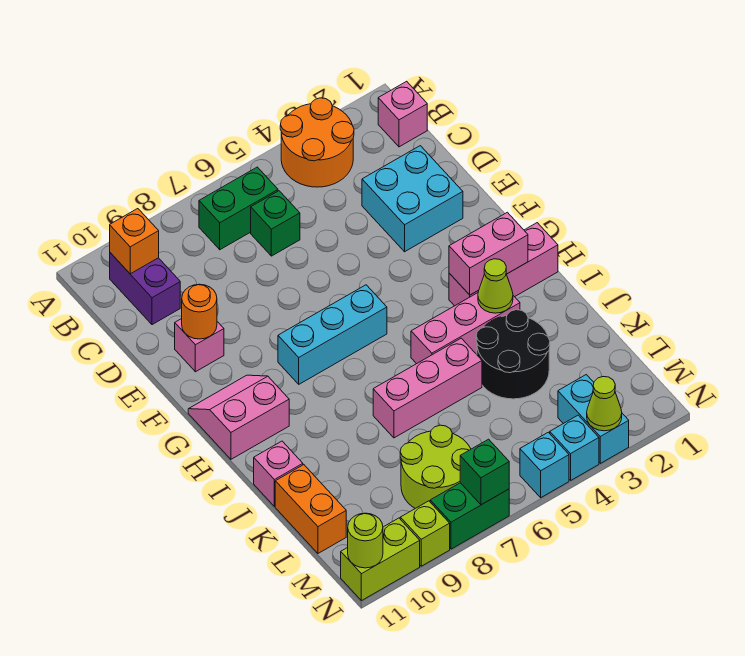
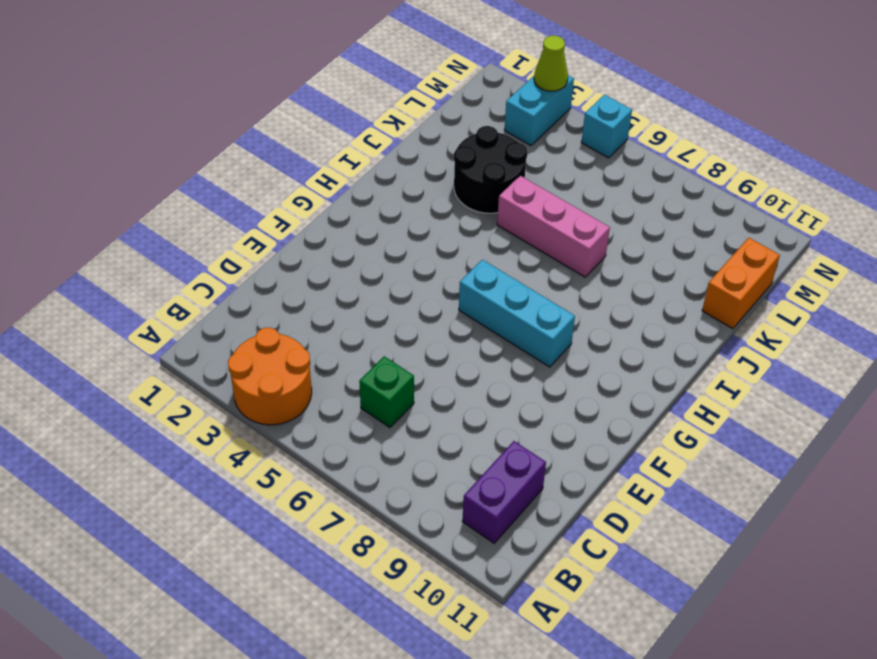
none -> pink 1x1 brick [378,81,427,147]
none -> green 1x2 brick [199,167,278,250]
none -> cyan 2x2 brick [362,146,463,252]

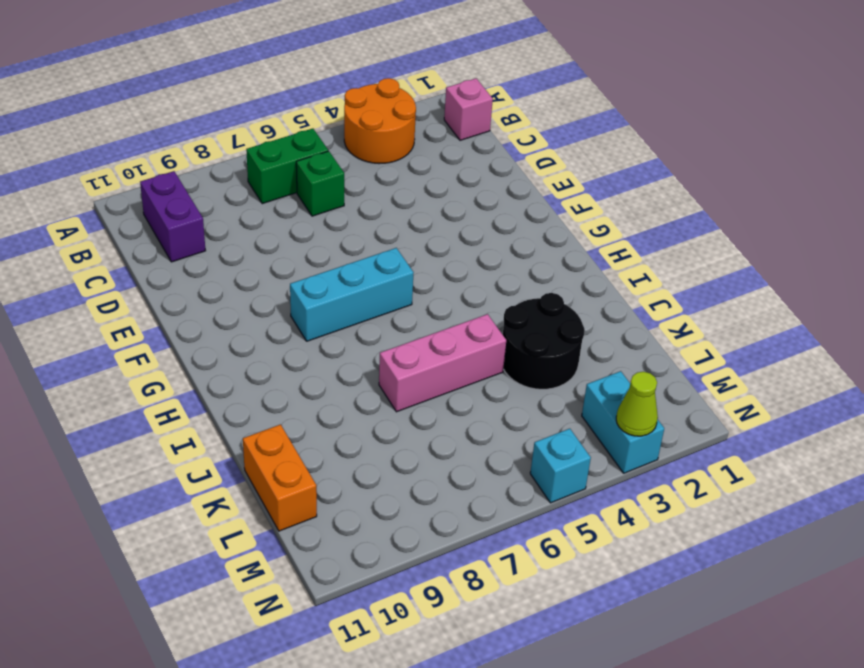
none -> cyan 2x2 brick [362,146,463,252]
none -> pink 1x1 brick [175,319,224,372]
none -> pink 2x2 slope [188,375,289,459]

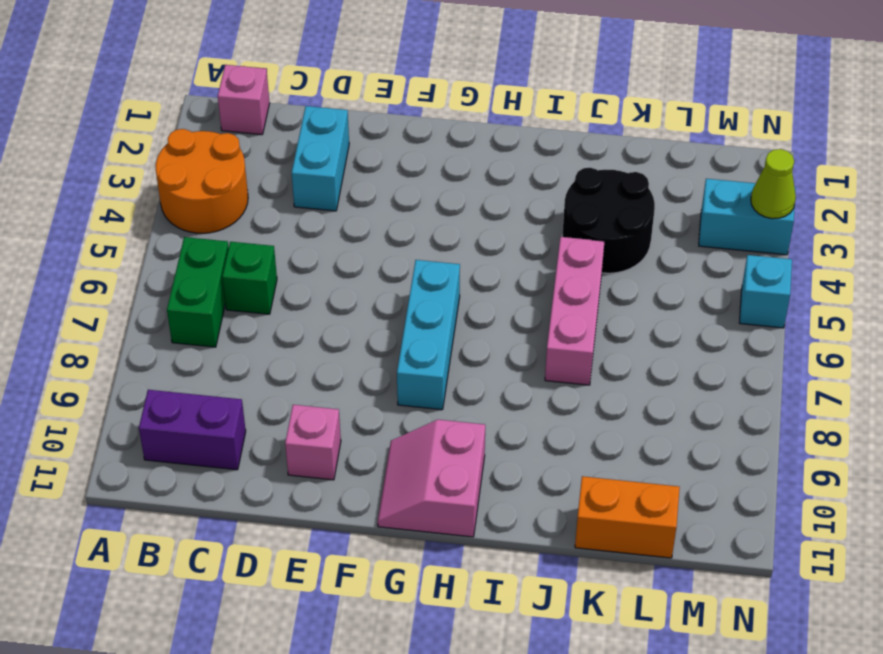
cyan 1x2 brick [292,106,349,211] -> cyan 2x2 brick [362,146,463,252]
none -> pink 1x3 brick [449,223,558,306]
none -> pink 1x3 brick [411,293,520,364]
none -> pink 1x1 brick [254,441,303,506]

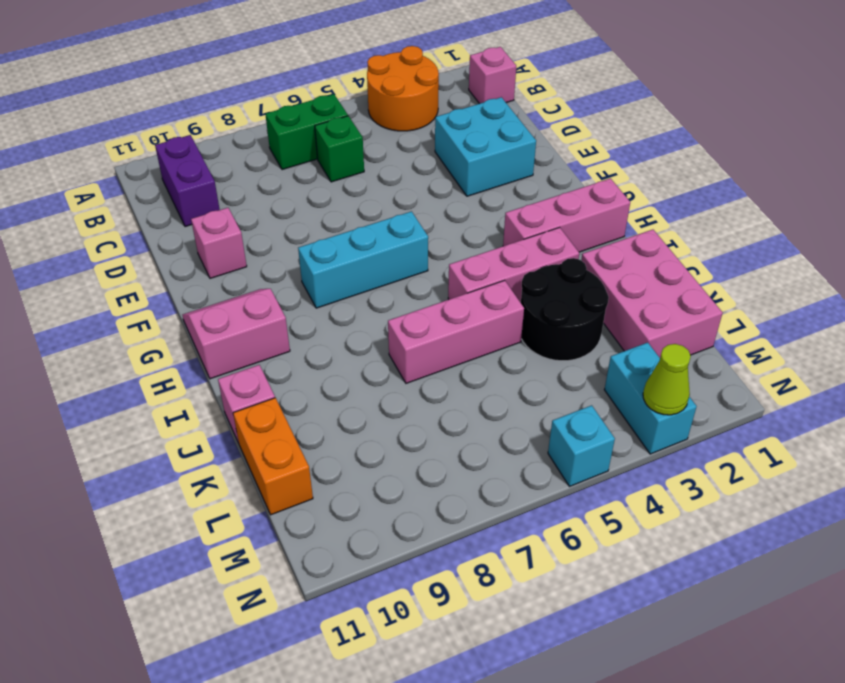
pink 2x3 brick [581,230,723,358] -> none
none -> lime 2x2 round brick [400,425,471,508]
none -> cyan 1x1 brick [550,415,599,480]
none -> green 1x2 brick [430,483,509,549]

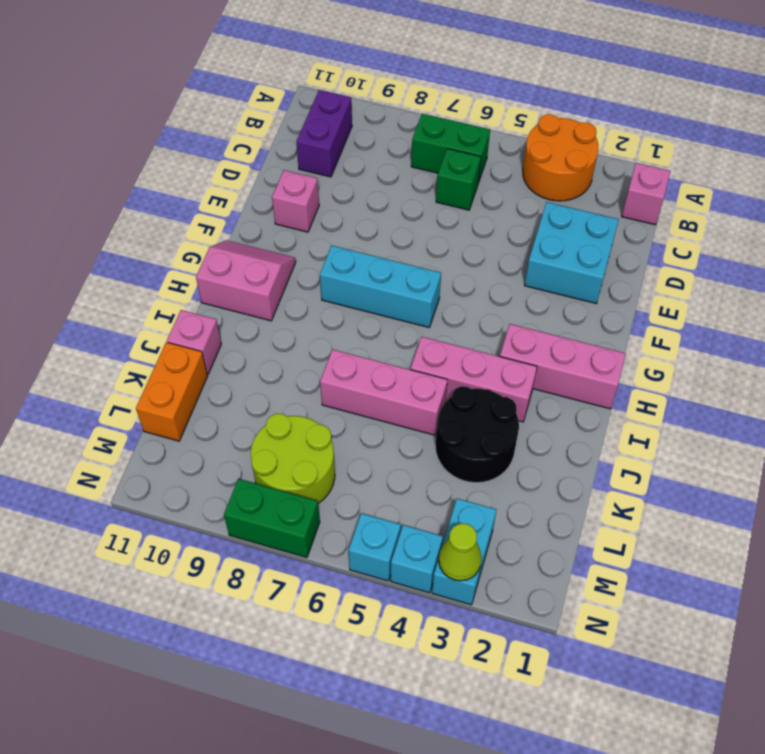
none -> lime 1x1 brick [400,501,450,566]
none -> lime 1x2 brick [341,518,420,601]
none -> orange 1x1 brick [110,209,159,274]

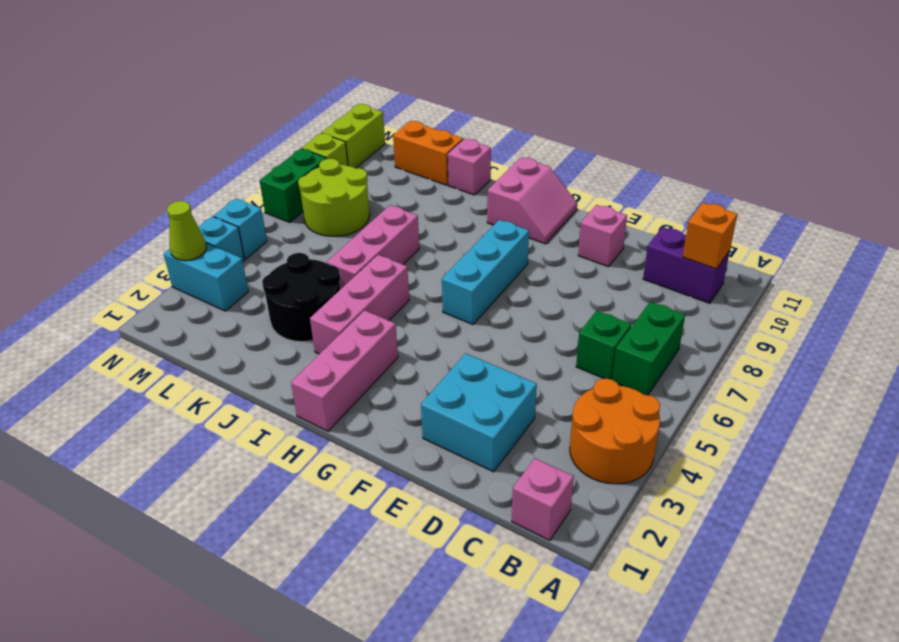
none -> orange 1x1 round brick [182,284,217,339]
none -> pink 1x2 brick [449,212,528,295]
none -> lime 1x1 cone [478,259,513,313]

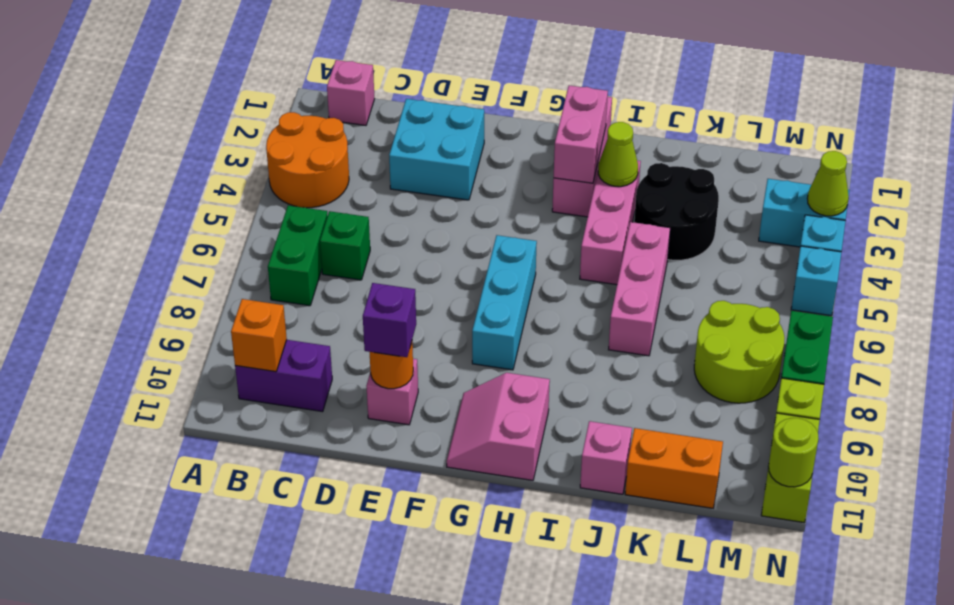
purple 1x1 brick [363,283,416,357] -> none
none -> green 1x1 brick [460,439,509,505]

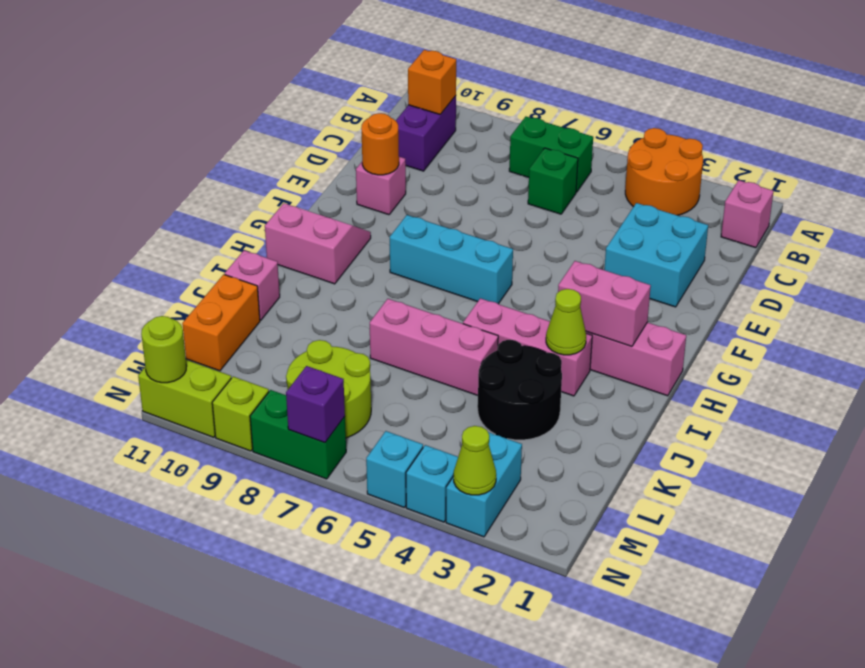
purple 1x1 brick [286,366,345,443] -> green 1x1 brick [460,439,509,505]

